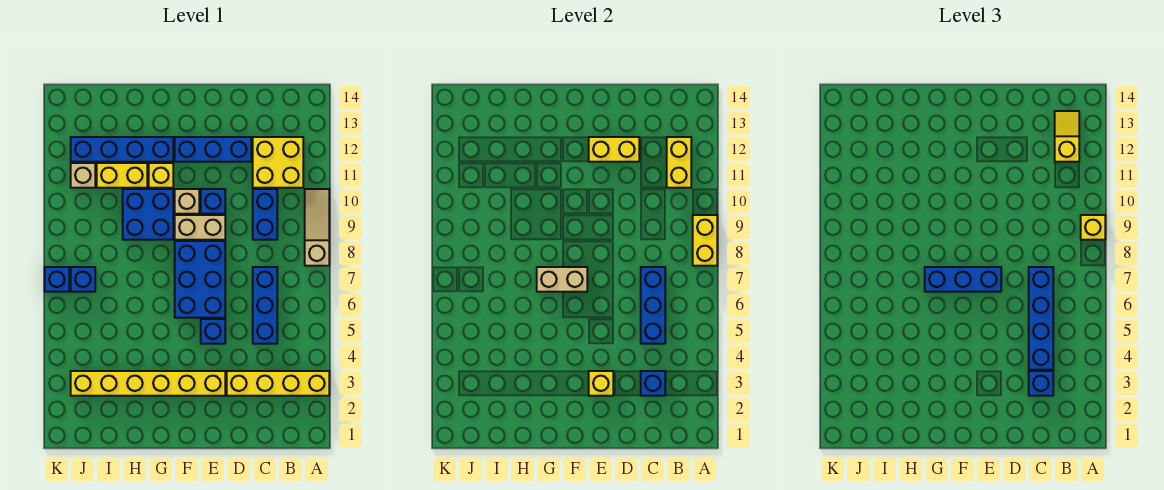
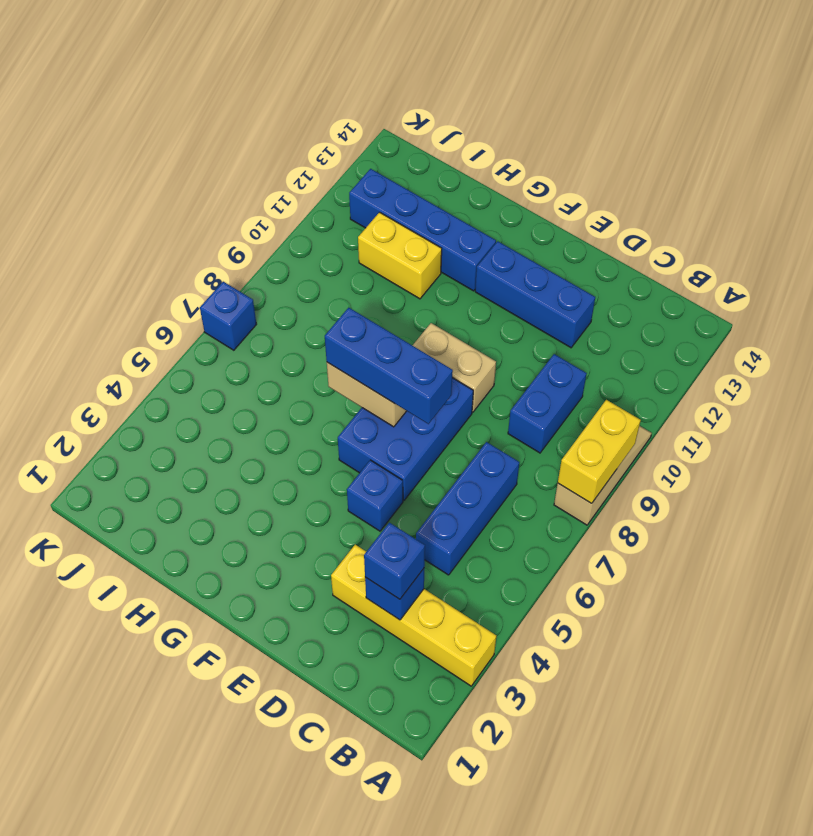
none -> yellow 2x2 brick [253,137,303,188]
none -> yellow 1x6 brick [71,371,225,396]
none -> blue 1x1 brick [201,189,225,214]
none -> tan 1x1 brick [175,189,199,214]

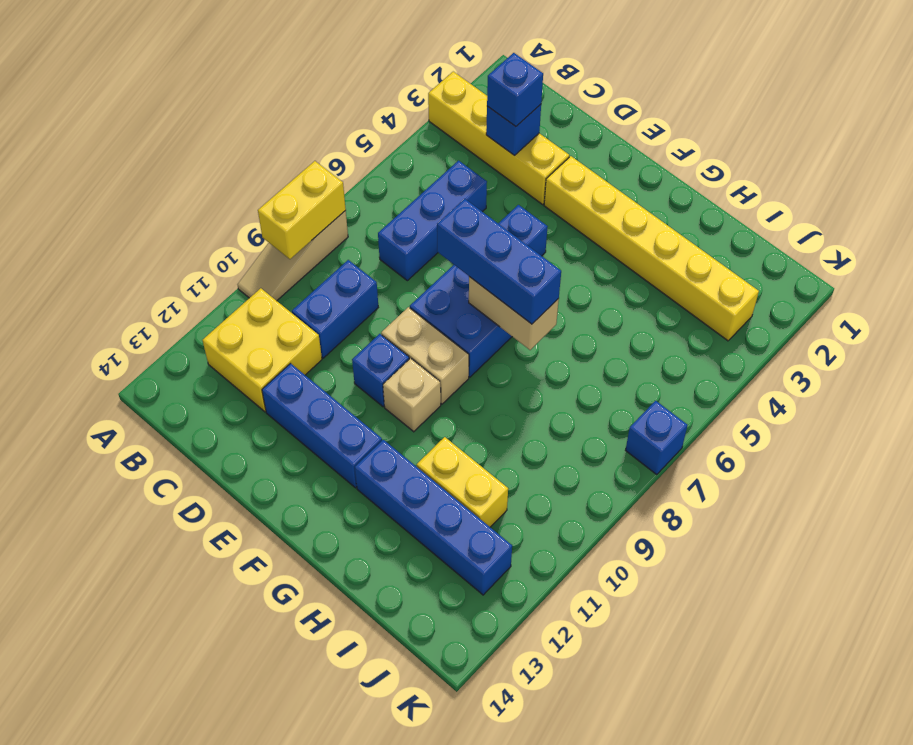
none -> blue 2x2 brick [123,189,173,240]
none -> yellow 1x1 brick [149,163,173,188]
none -> blue 1x1 brick [71,267,95,292]
none -> tan 1x1 brick [71,163,95,188]

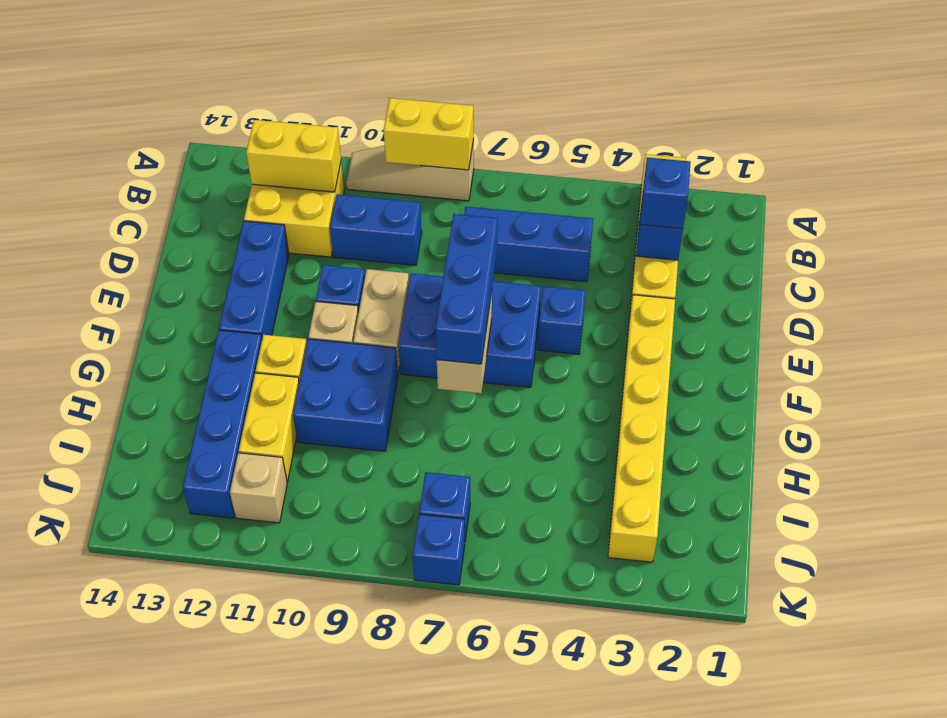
none -> blue 1x3 brick [641,267,665,344]
none -> yellow 1x2 brick [589,137,639,162]
none -> yellow 1x1 brick [589,371,613,396]
none -> yellow 1x1 brick [1081,215,1105,240]

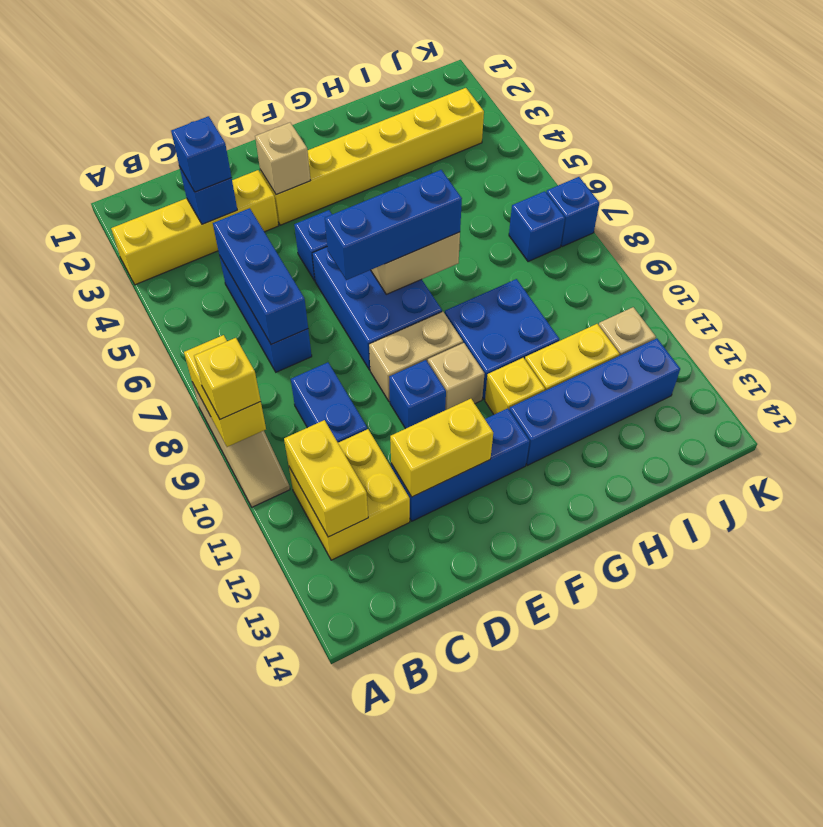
tan 1x1 brick [255,123,311,195] -> yellow 1x1 brick [589,371,613,396]
none -> yellow 1x2 slope [1055,111,1079,162]
none -> blue 1x4 brick [1029,267,1053,370]

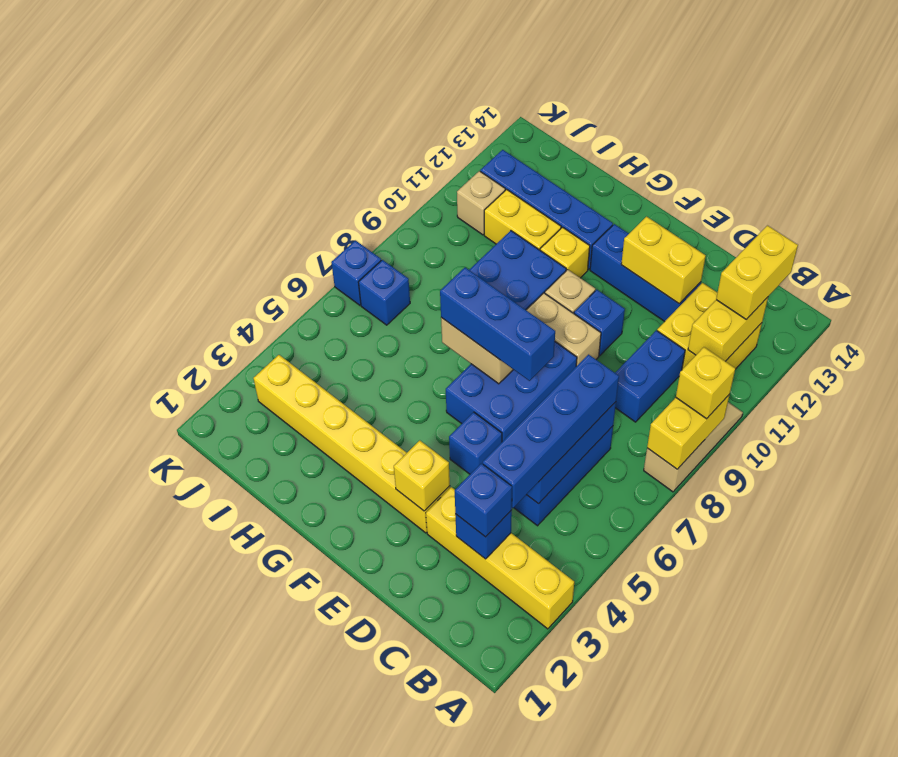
yellow 1x2 brick [716,226,798,320] -> yellow 1x2 slope [1055,111,1079,162]

